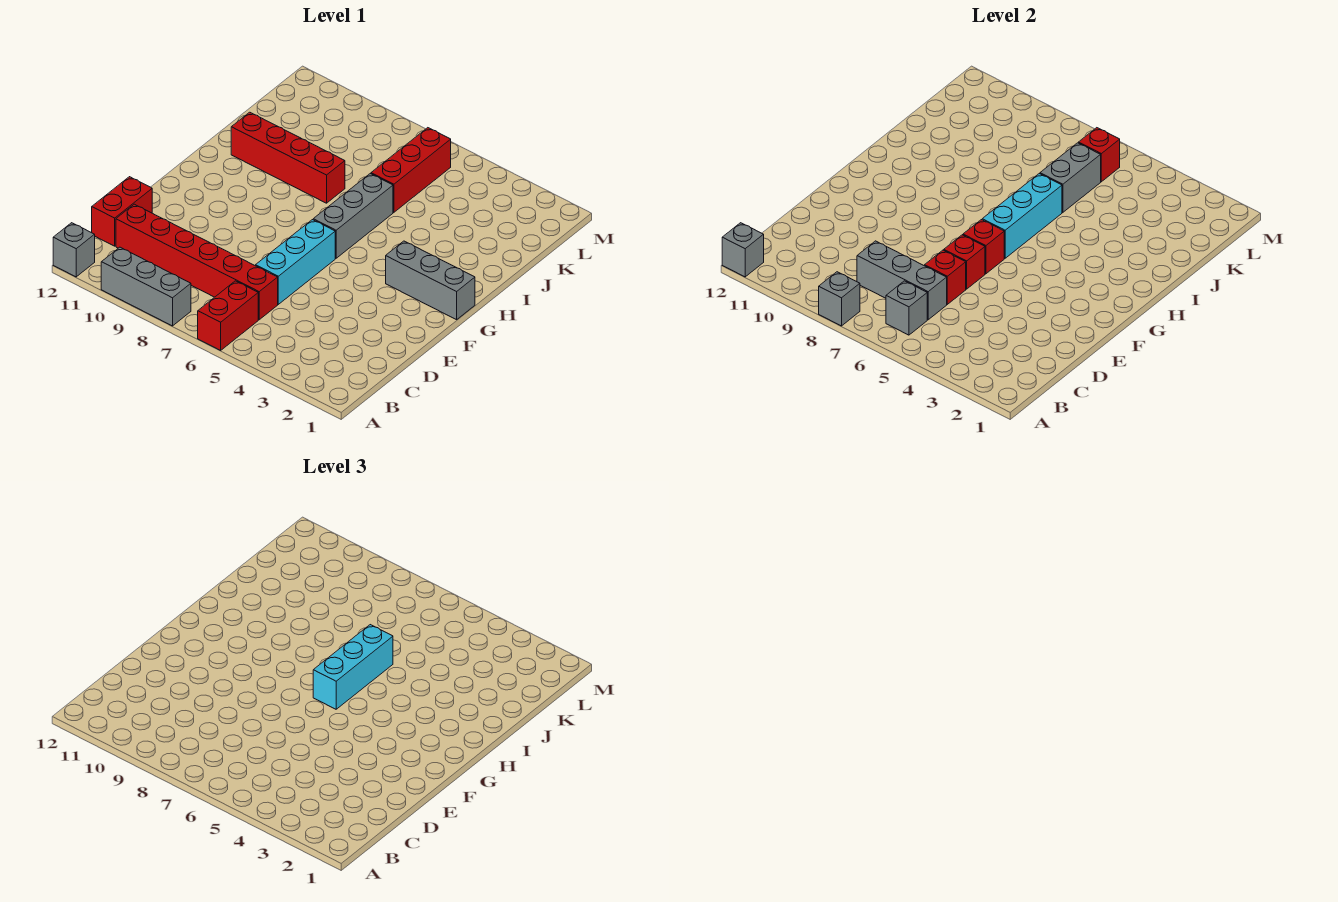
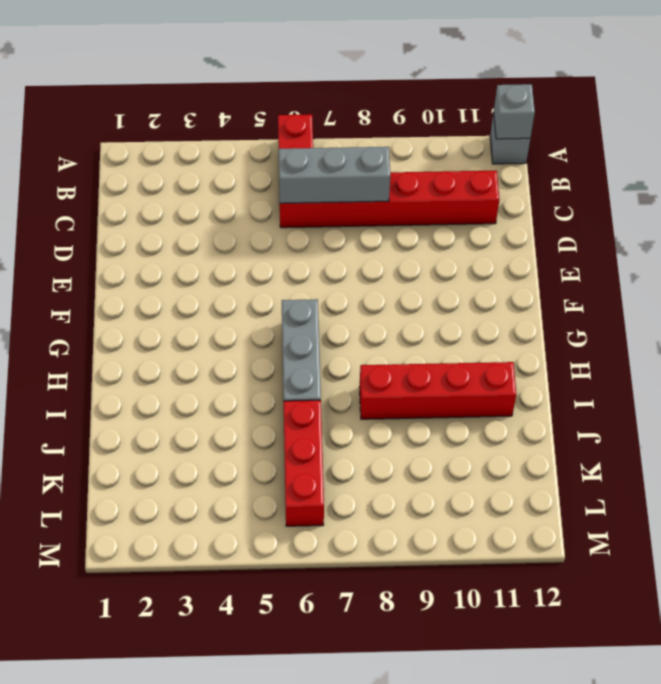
none -> grey 1x3 brick [101,247,191,326]
none -> red 1x2 brick [92,177,152,246]
none -> cyan 1x3 brick [256,220,335,304]

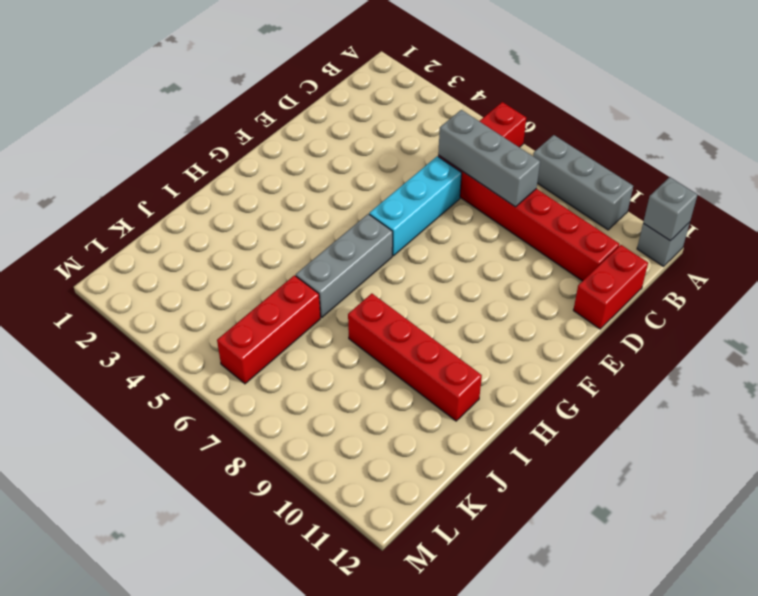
none -> grey 1x3 brick [386,241,475,320]
none -> grey 1x1 brick [819,272,860,326]
none -> grey 1x1 brick [886,281,927,335]

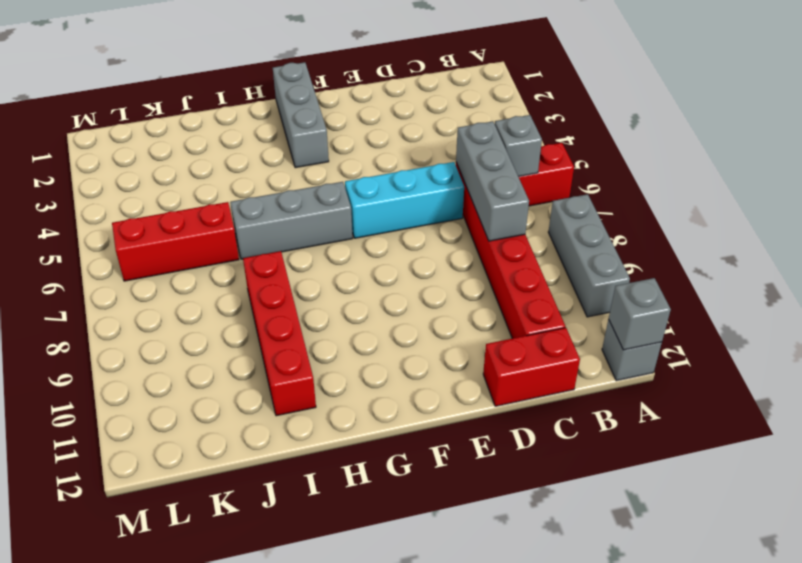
none -> grey 1x1 brick [819,272,860,326]
none -> red 1x1 brick [925,250,966,304]
none -> red 1x1 brick [944,235,985,289]

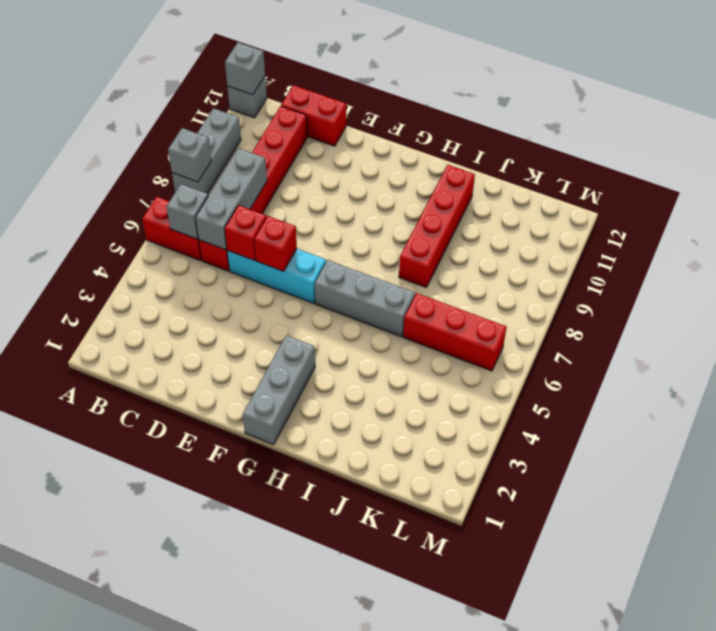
none -> red 1x1 brick [963,220,1004,274]
none -> cyan 1x3 brick [982,174,1062,258]
none -> grey 1x2 brick [1040,143,1101,212]

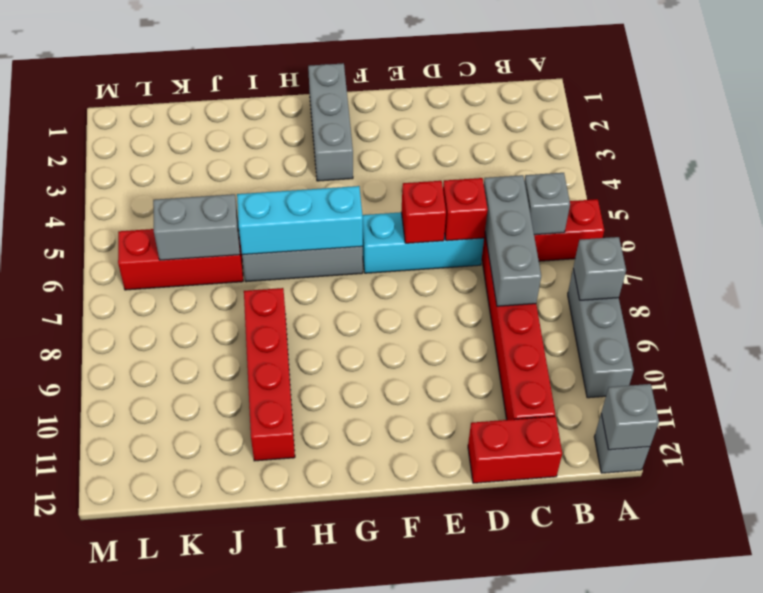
none -> red 1x1 brick [963,220,1004,274]
none -> red 1x1 brick [1079,128,1120,182]
none -> cyan 1x3 brick [313,625,393,709]

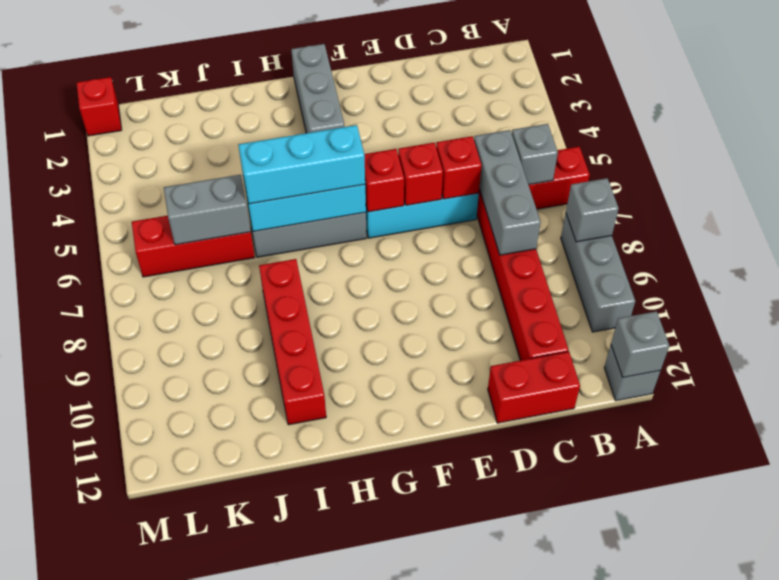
red 1x1 brick [77,77,122,136] -> red 1x1 brick moved to [1079,128,1120,182]

